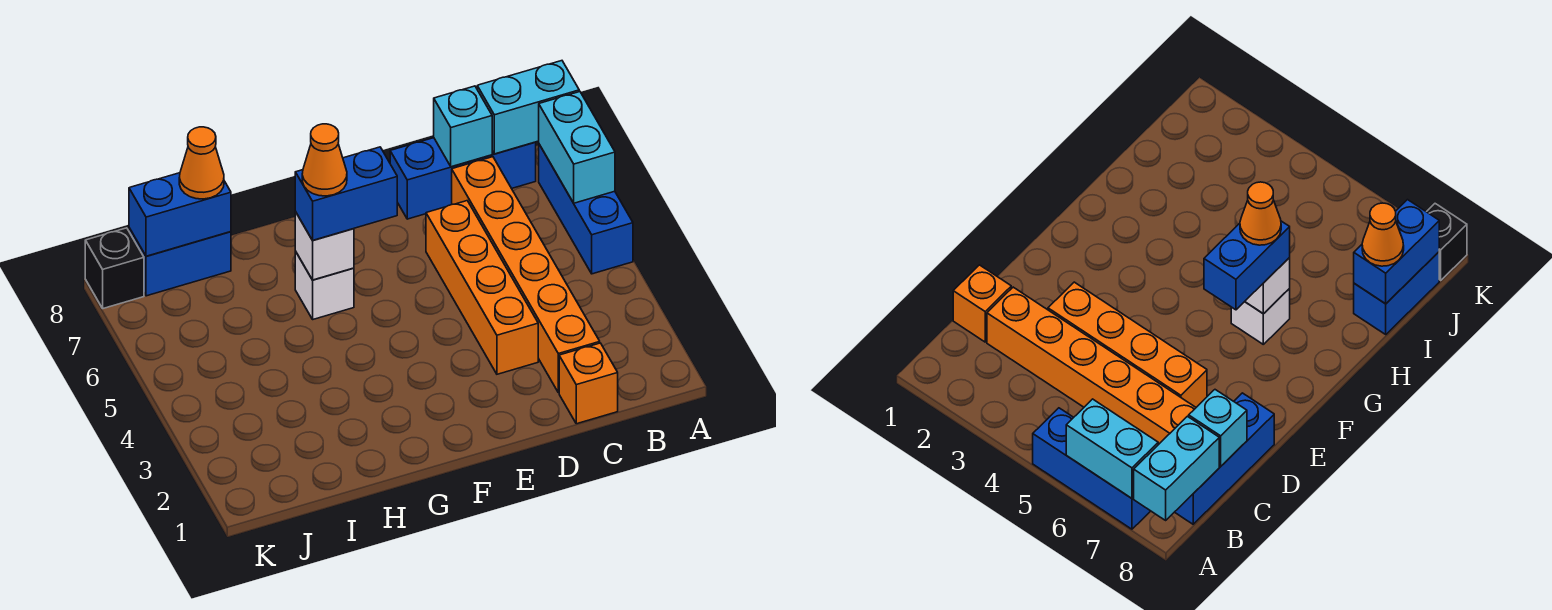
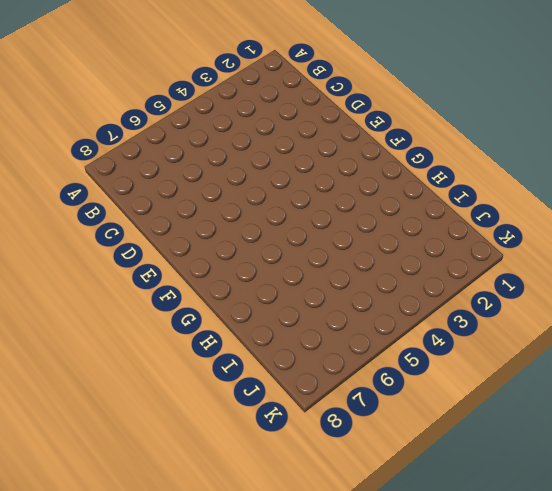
none -> blue 1x3 brick [539,144,633,274]
none -> blue 1x3 brick [390,138,536,219]
none -> orange 1x1 brick [559,343,618,424]

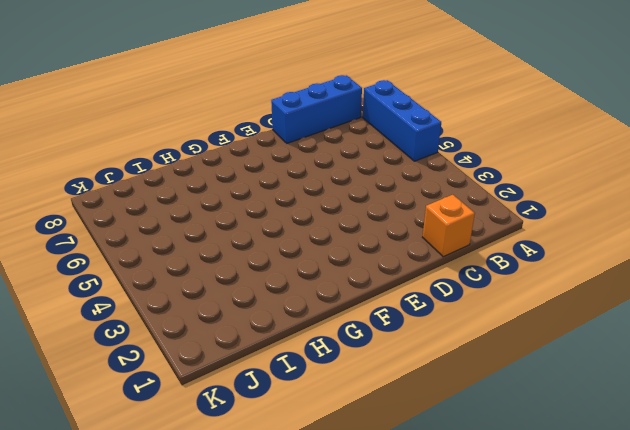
none -> orange 1x6 brick [452,157,600,393]
none -> orange 1x4 brick [426,201,538,374]
none -> white 1x1 brick [295,251,354,319]

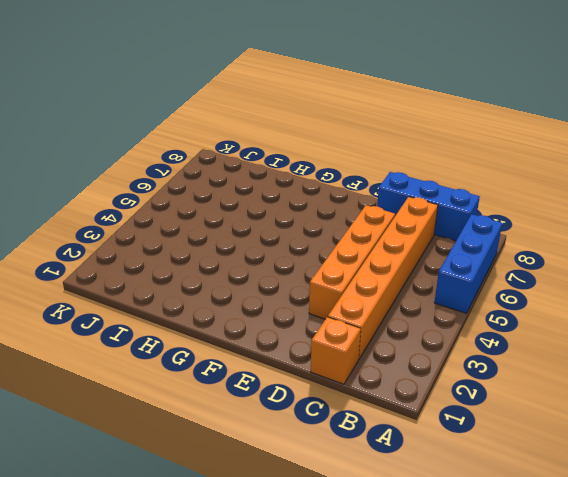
none -> white 1x1 brick [295,251,354,319]
none -> blue 1x2 brick [129,228,231,296]
none -> black 1x1 brick [85,228,144,308]

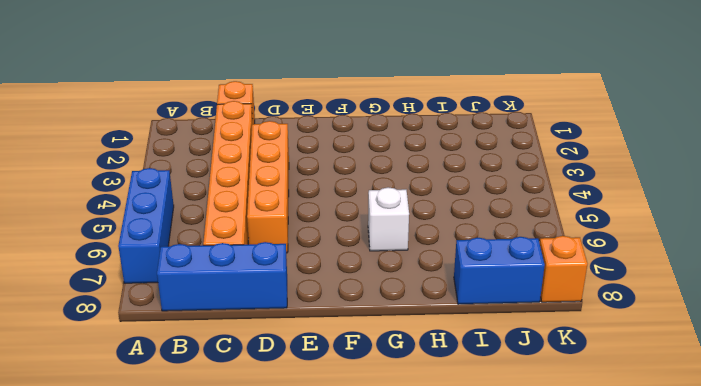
orange 1x1 brick [540,236,587,302] -> black 1x1 brick [85,228,144,308]
none -> cyan 1x2 brick [539,92,615,203]
none -> cyan 1x2 brick [477,61,579,154]
none -> cyan 1x1 brick [434,86,492,167]

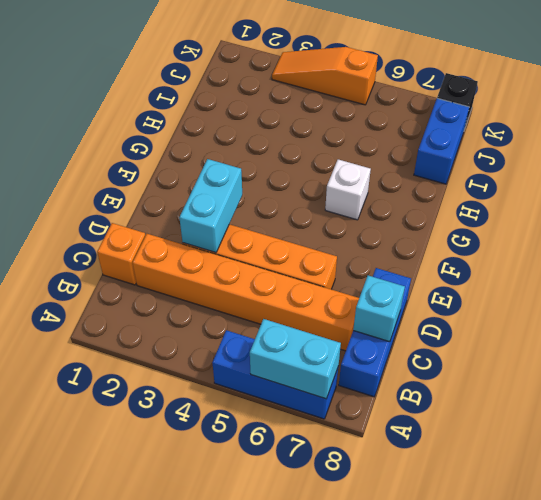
cyan 1x2 brick [179,159,242,253] -> cyan 1x2 brick moved to [477,61,579,154]
orange 1x3 slope [272,47,378,105] -> none
none -> white 1x1 brick [295,212,354,280]
none -> blue 1x2 brick [129,173,231,256]
none -> blue 1x2 brick [295,147,397,240]

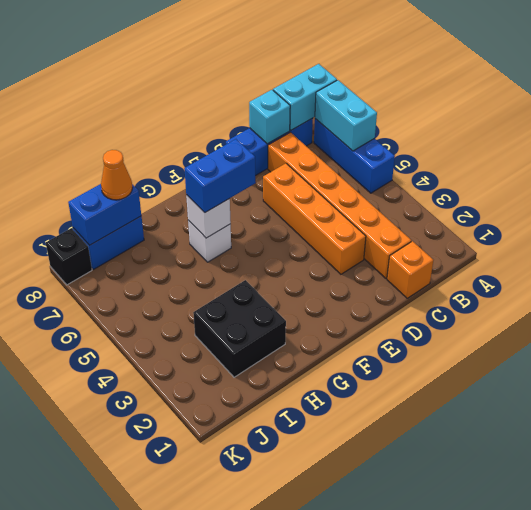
black 2x2 brick [193,280,286,377] -> none
none -> orange 1x1 cone [302,124,347,196]

